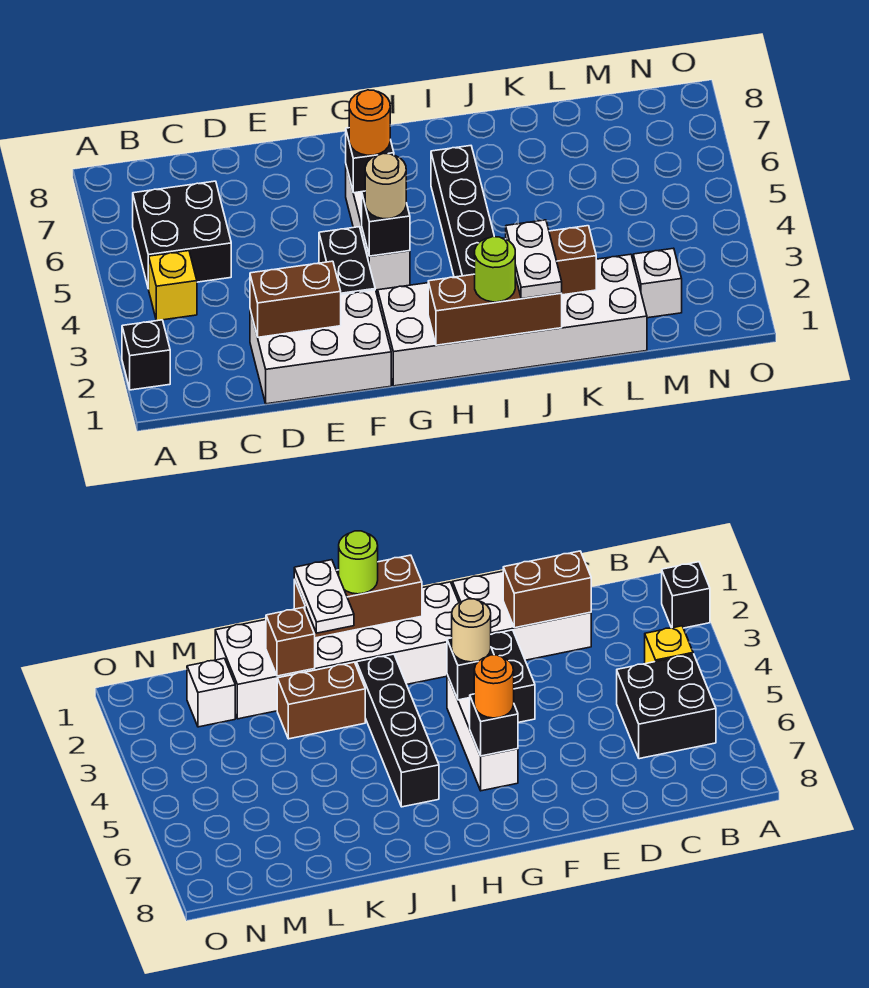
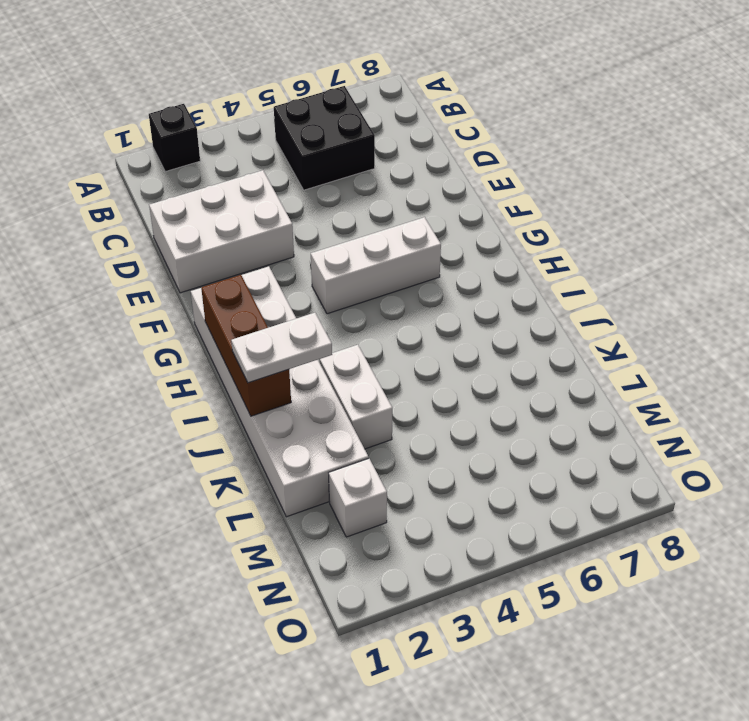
white 2x3 brick [149,170,294,293] -> white 2x3 brick turned to [250,290,391,404]
white 1x2 brick [319,345,392,449] -> brown 1x2 brick [277,662,365,739]
none -> yellow 1x1 brick [149,251,197,321]
none -> black 1x2 brick [319,227,375,295]
none -> black 1x4 brick [431,146,494,277]

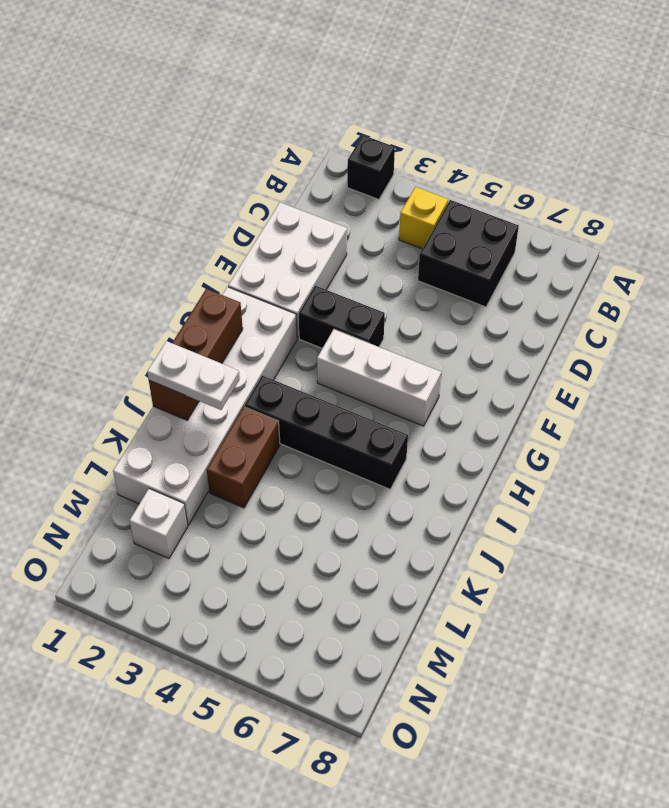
none -> brown 1x2 brick [250,261,341,337]
none -> black 1x1 brick [362,191,410,256]
none -> black 1x1 brick [346,128,394,193]

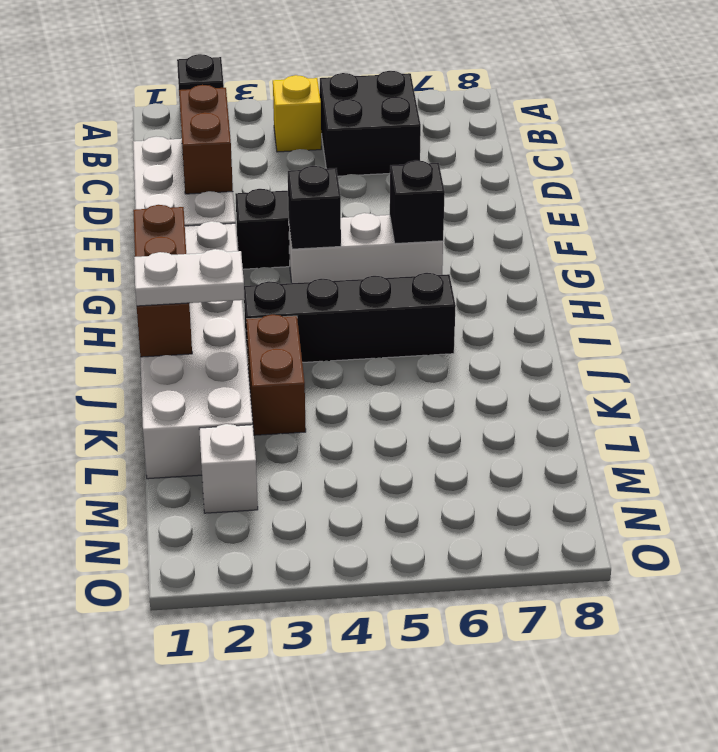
none -> brown 1x1 brick [549,226,596,295]
none -> tan 1x1 round brick [365,153,406,219]
none -> orange 1x1 round brick [349,90,390,155]

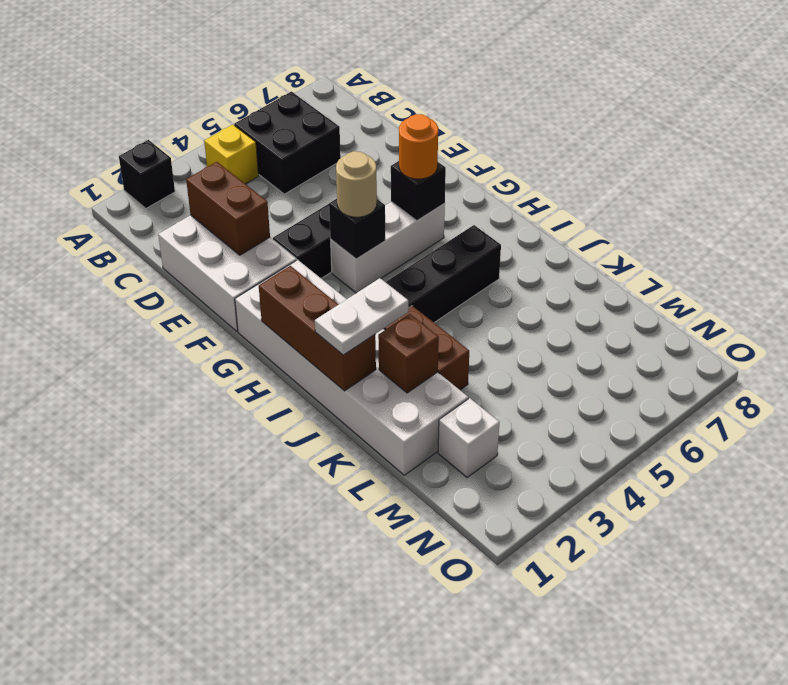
none -> lime 1x1 round brick [475,237,515,302]

